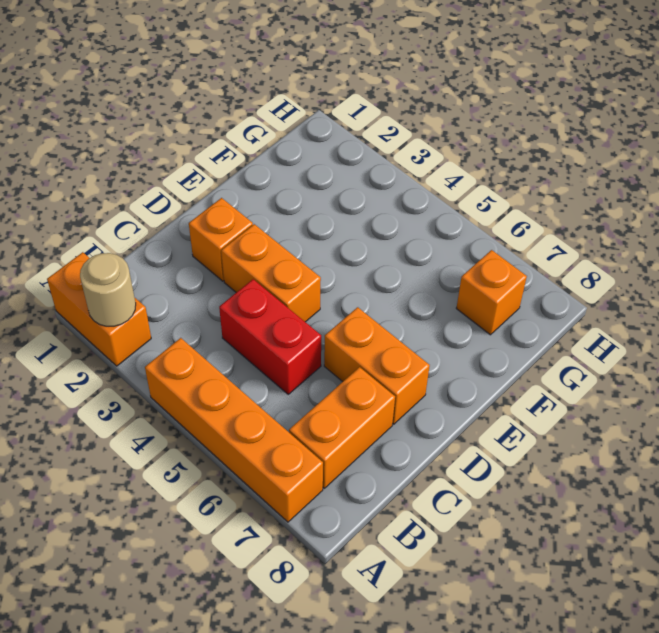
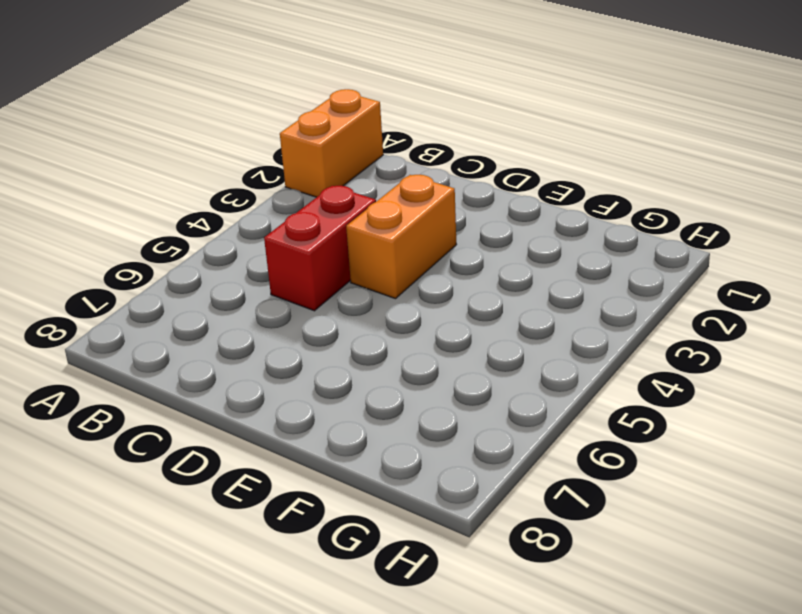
none -> orange 1x4 brick [145,338,323,522]
none -> orange 1x2 brick [289,367,395,488]

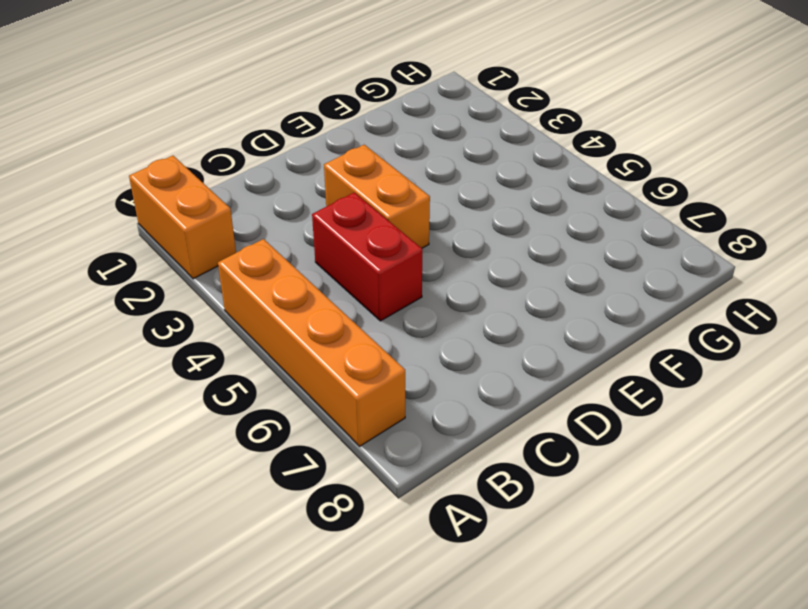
none -> orange 1x2 brick [289,367,395,488]
none -> orange 1x1 brick [189,198,253,281]

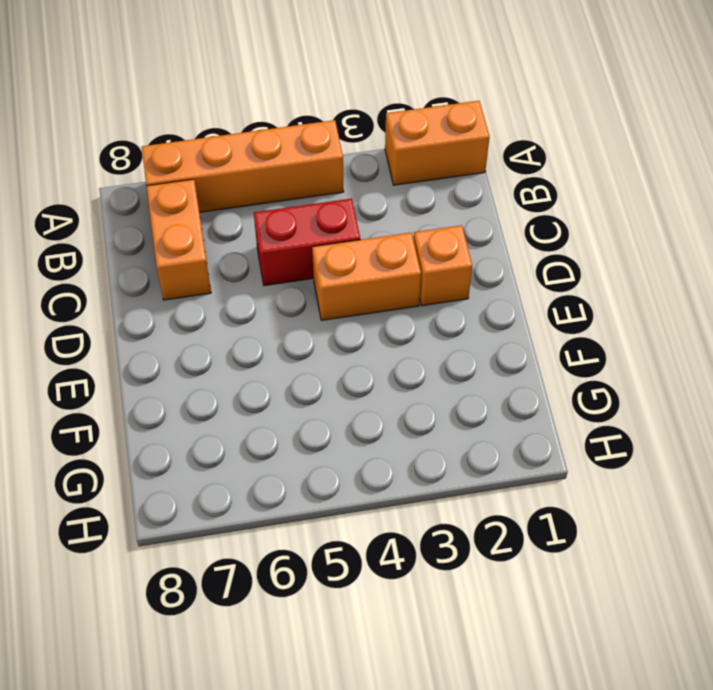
none -> orange 1x2 brick [324,307,430,424]
none -> orange 1x1 brick [456,250,527,335]

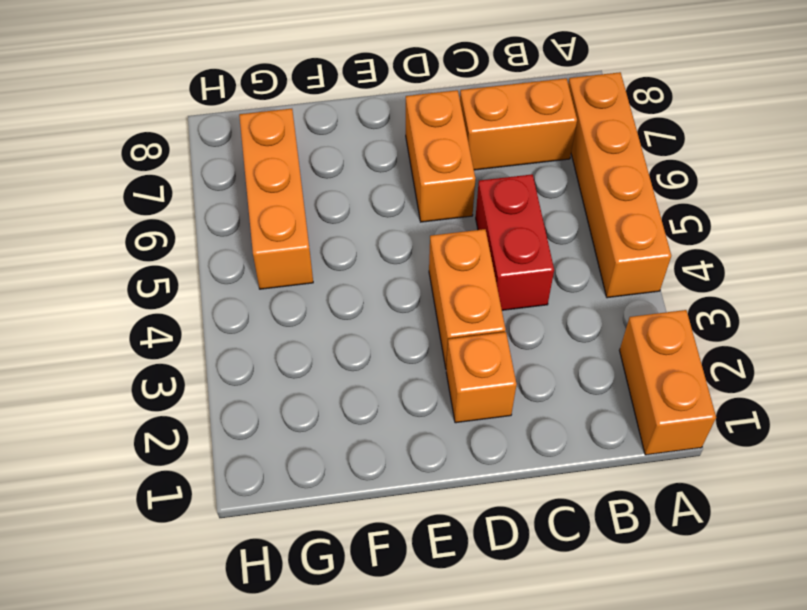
orange 1x3 brick [239,109,313,289] -> orange 1x1 brick [456,250,527,335]
none -> tan 1x1 round brick [80,253,136,326]

